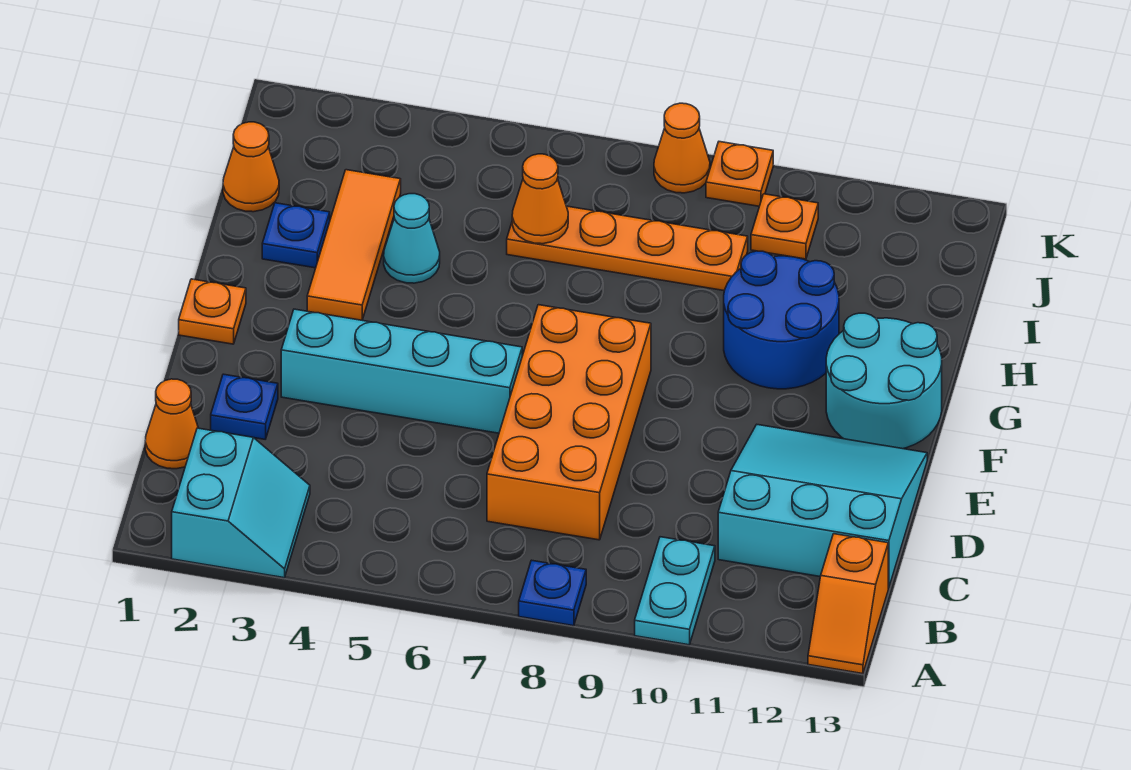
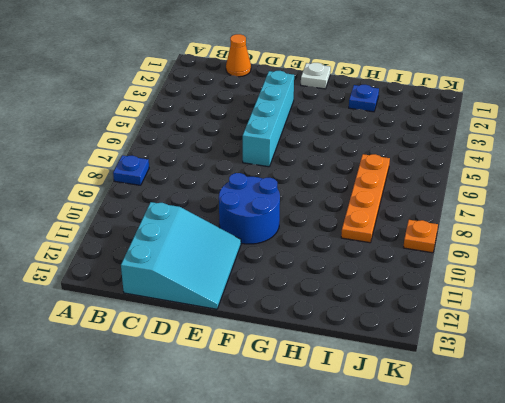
blue 2x2 round brick [219,173,280,244] -> blue 2x2 round brick moved to [724,251,839,389]
white 1x1 plate [301,63,331,89] -> orange 1x1 plate [179,279,246,344]
none -> cyan 2x2 slope [172,428,310,578]
none -> cyan 1x2 plate [635,537,715,645]
none -> orange 1x2 slope [808,534,888,674]

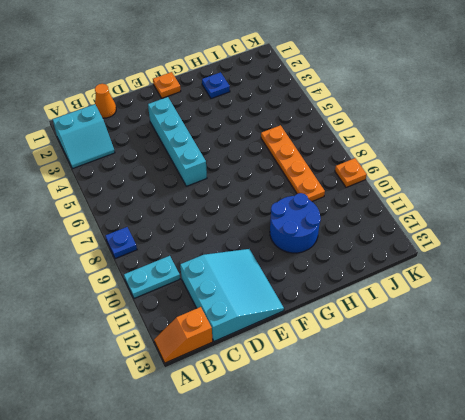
none -> orange 2x4 brick [487,305,651,540]
none -> blue 1x1 plate [211,374,278,439]
none -> cyan 2x2 round brick [826,313,942,449]

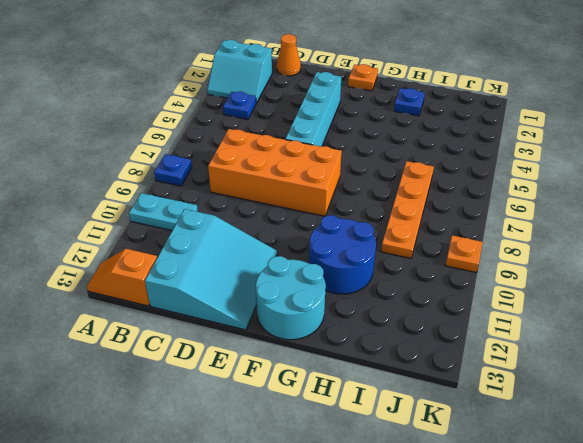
blue 1x1 plate [223,92,256,119] -> blue 1x1 plate moved to [211,374,278,439]
none -> orange 1x3 tile [307,170,401,320]
none -> cyan 1x1 cone [384,194,440,283]
none -> orange 1x1 cone [223,122,279,212]

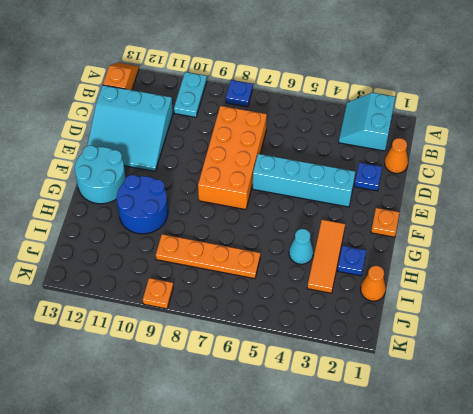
none -> orange 1x1 plate [751,194,818,259]
none -> orange 1x1 cone [654,103,710,193]
none -> orange 1x1 cone [512,154,568,244]

